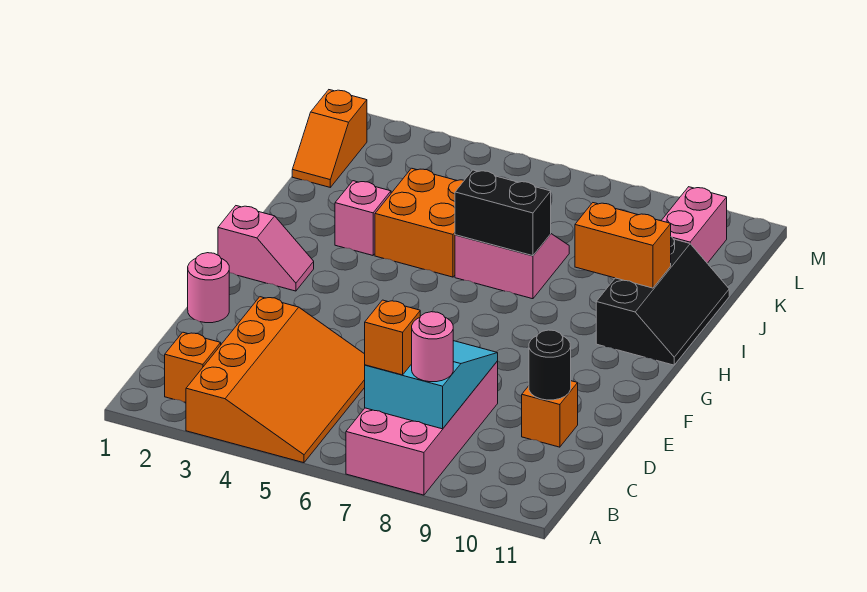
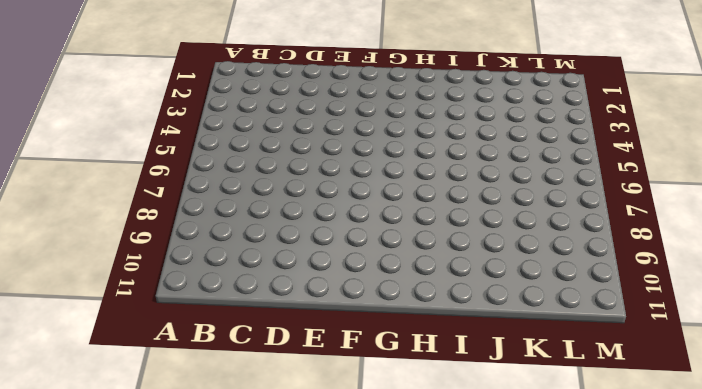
none -> orange 3x4 slope [186,297,365,463]
none -> pink 2x4 brick [346,361,498,495]
none -> orange 1x1 brick [165,332,221,403]

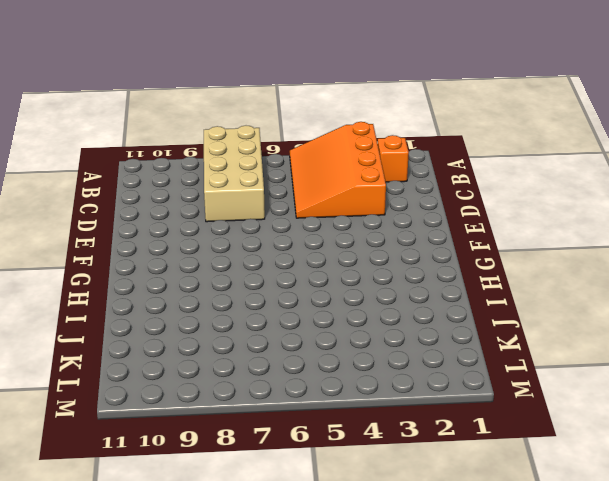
tan 2x4 brick [204,126,265,222] -> pink 2x4 brick [346,361,498,495]
none -> orange 1x1 brick [522,381,578,447]
none -> pink 1x1 round brick [188,253,229,323]
none -> pink 1x2 slope [218,206,314,291]

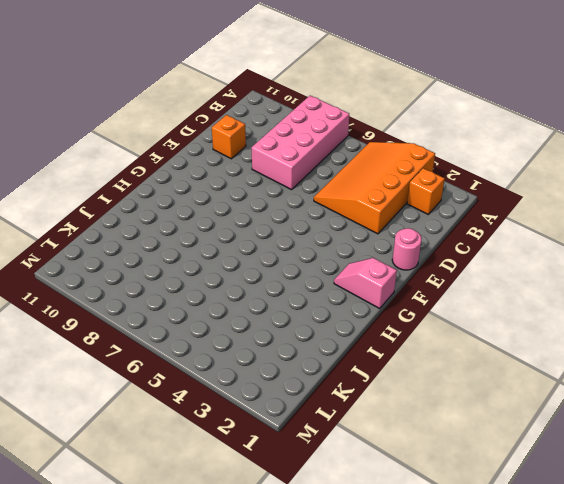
none -> black 2x3 slope [596,237,729,365]
none -> pink 1x1 brick [335,181,391,255]
none -> orange 2x2 brick [375,168,464,277]

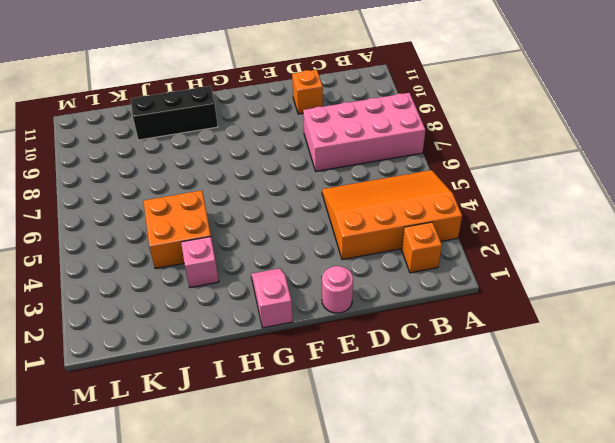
none -> pink 2x2 slope [455,234,569,299]
none -> orange 1x2 slope [292,90,367,187]
none -> pink 1x2 brick [661,187,727,263]

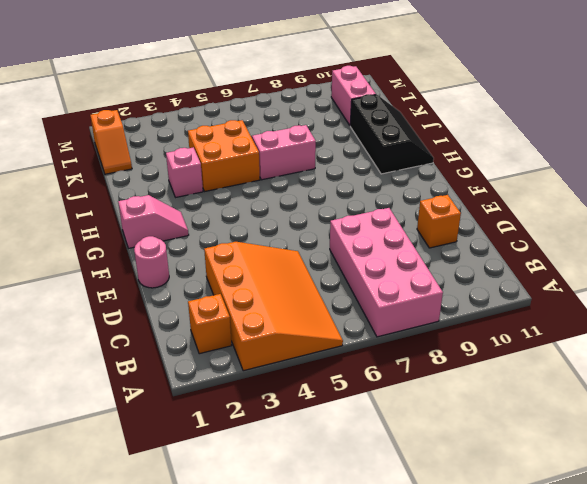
none -> cyan 2x3 slope [365,341,498,429]
none -> black 1x1 round brick [529,330,571,400]
none -> black 1x2 brick [455,170,551,256]

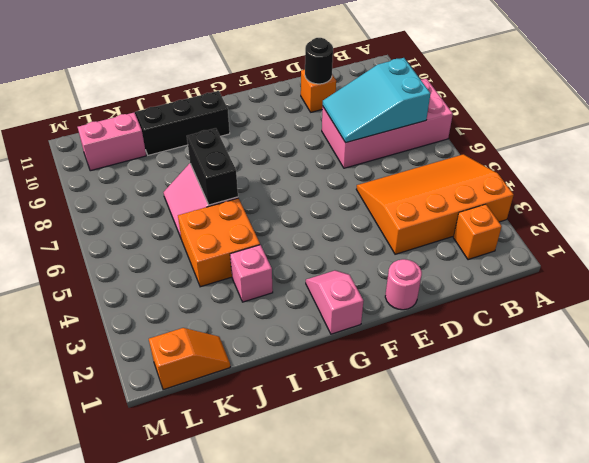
none -> orange 1x2 brick [575,203,671,288]
none -> orange 1x1 brick [365,300,420,375]
none -> pink 1x1 round brick [412,312,453,382]

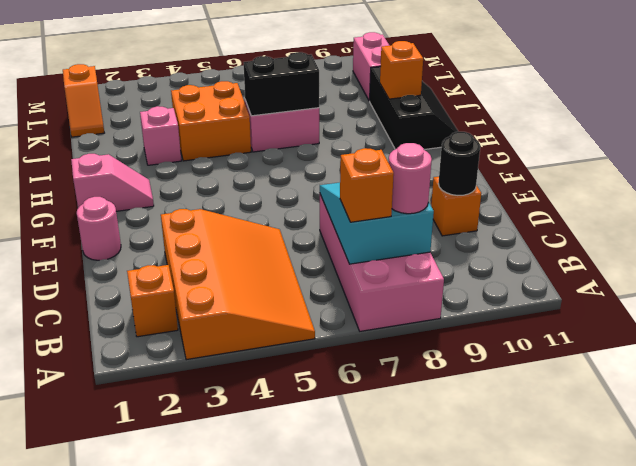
orange 1x1 brick [380,41,423,99] -> orange 1x2 brick [575,203,671,288]

